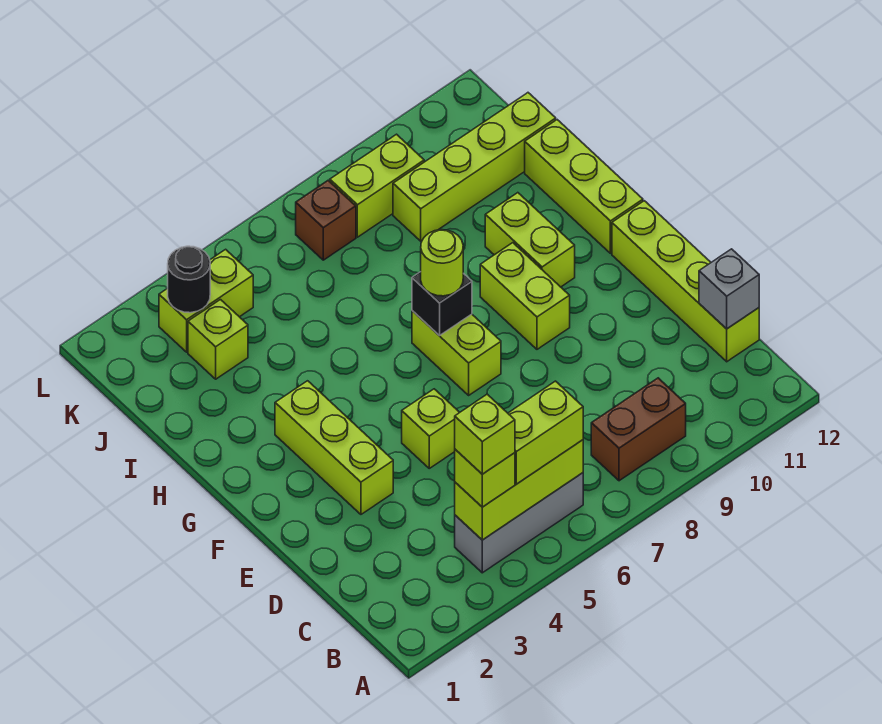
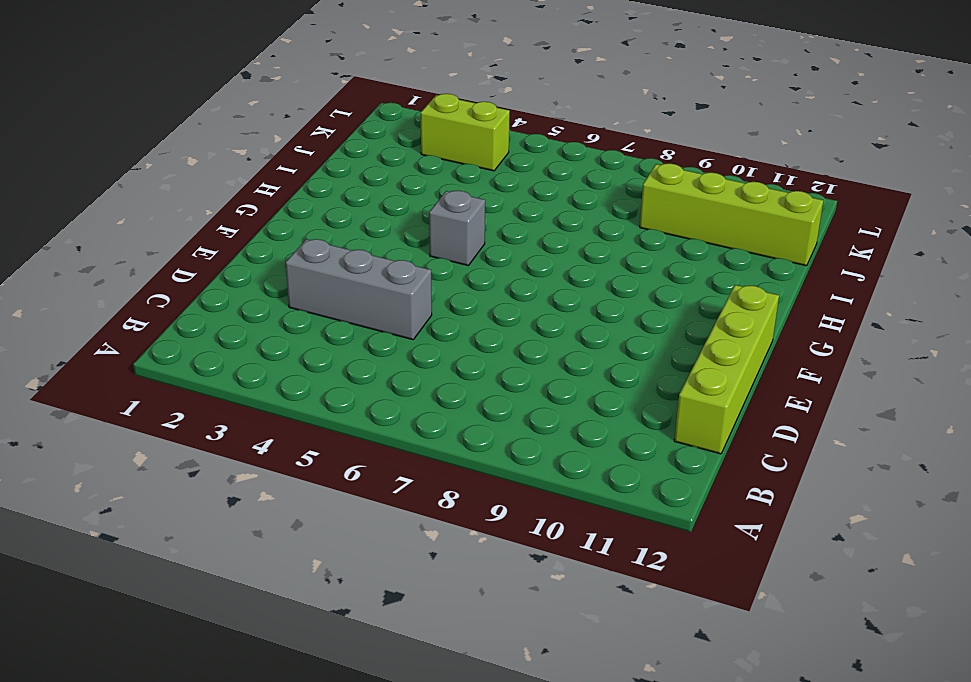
grey 1x3 brick [286,239,432,340] -> grey 1x3 brick moved to [455,473,583,573]
grey 1x1 brick [429,191,485,266] -> grey 1x1 brick moved to [699,249,759,329]
none -> brown 1x2 brick [591,378,686,481]
none -> lime 1x3 brick [275,381,393,514]
none -> lime 1x1 brick [402,389,460,468]

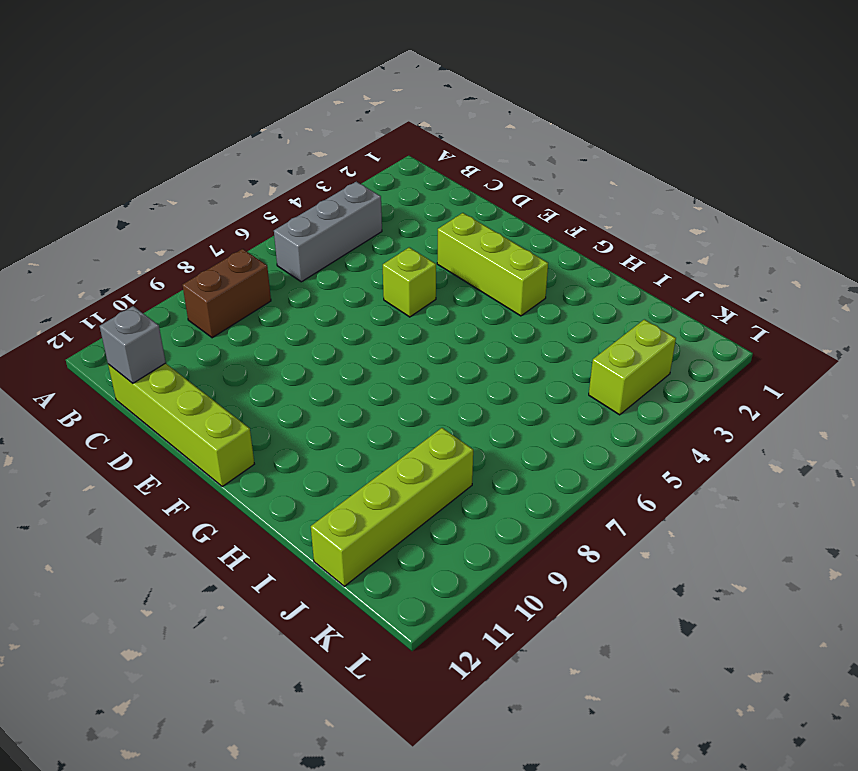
none -> lime 1x2 brick [412,311,501,395]
none -> lime 1x2 brick [480,243,570,349]
none -> lime 1x2 brick [485,193,575,287]

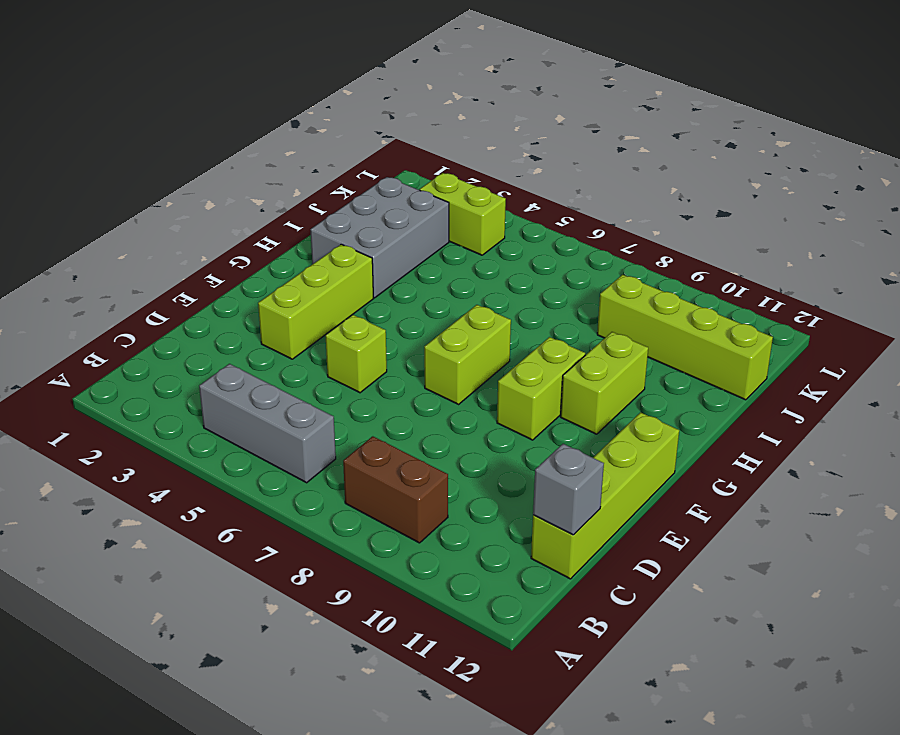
grey 2x3 brick [310,177,449,298] -> lime 1x1 brick [188,300,248,379]
none -> lime 1x3 brick [525,120,643,253]
none -> brown 1x1 brick [296,181,356,260]
none -> lime 1x2 brick [330,134,424,237]

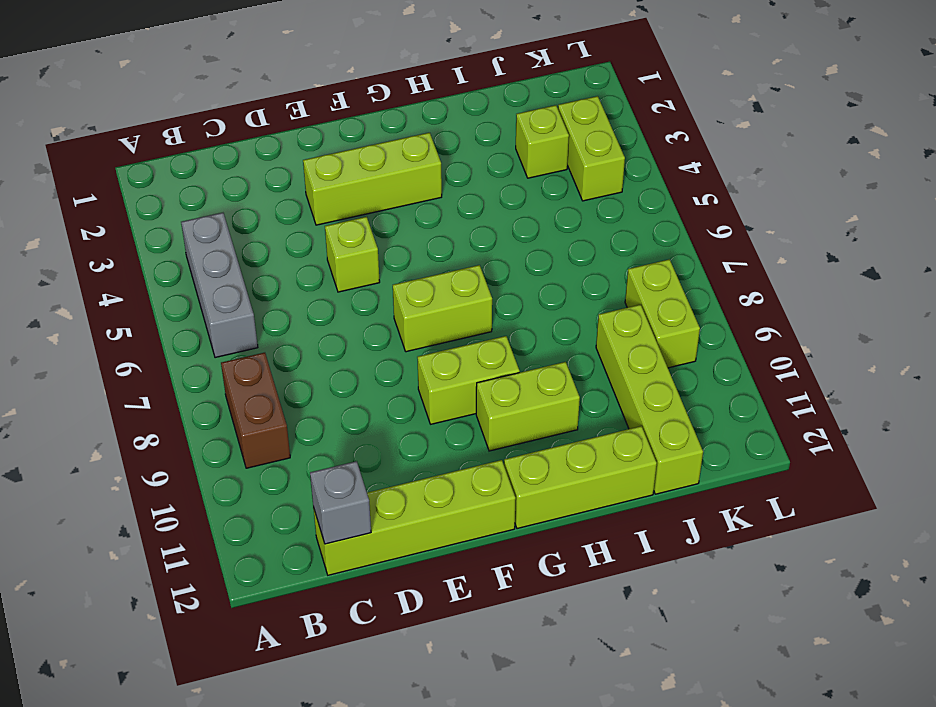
none -> brown 1x1 brick [296,181,356,260]
none -> lime 1x3 brick [455,440,583,540]
none -> black 1x1 brick [412,272,472,336]

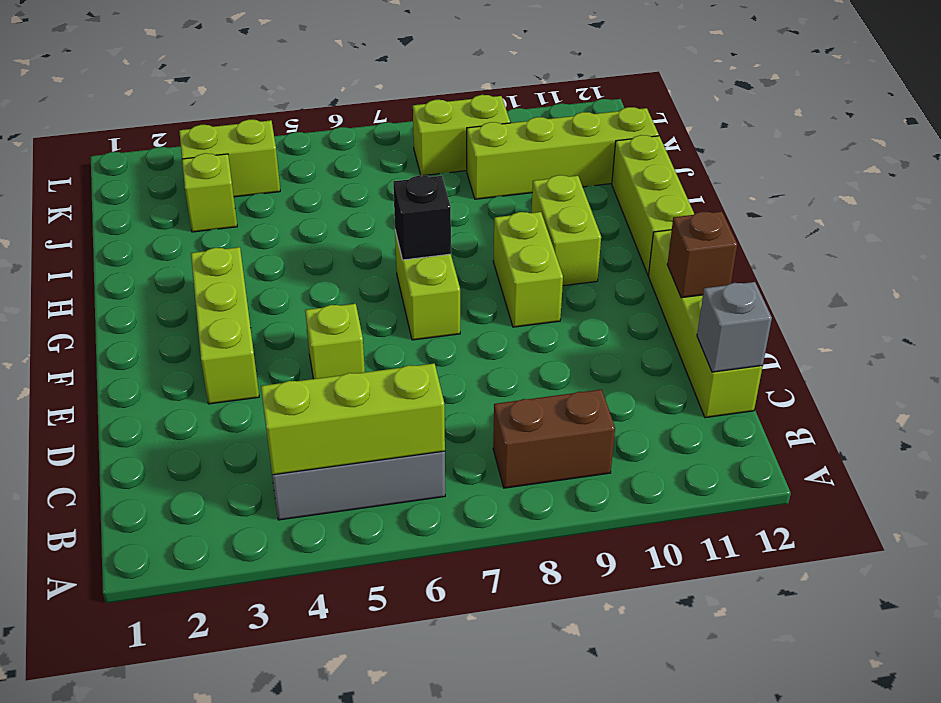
brown 1x1 brick [667,211,737,298] -> brown 1x1 brick moved to [296,181,356,260]
none -> black 1x1 round brick [168,246,210,313]
none -> lime 1x1 brick [455,449,515,507]
none -> lime 1x2 brick [508,381,583,484]

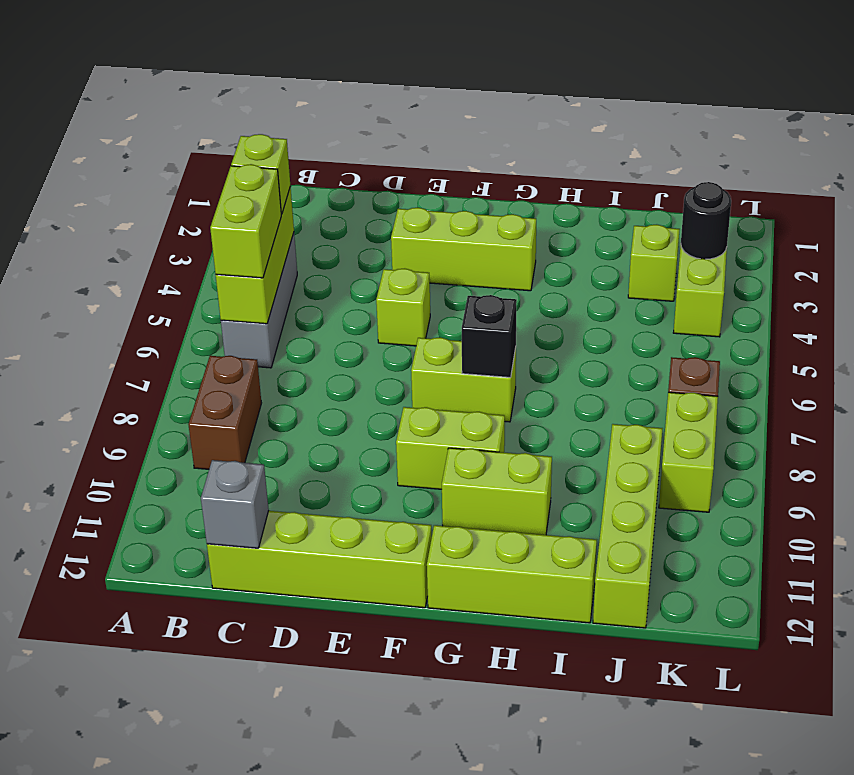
none -> lime 1x1 round brick [421,230,463,296]
none -> lime 1x1 brick [455,394,515,474]

